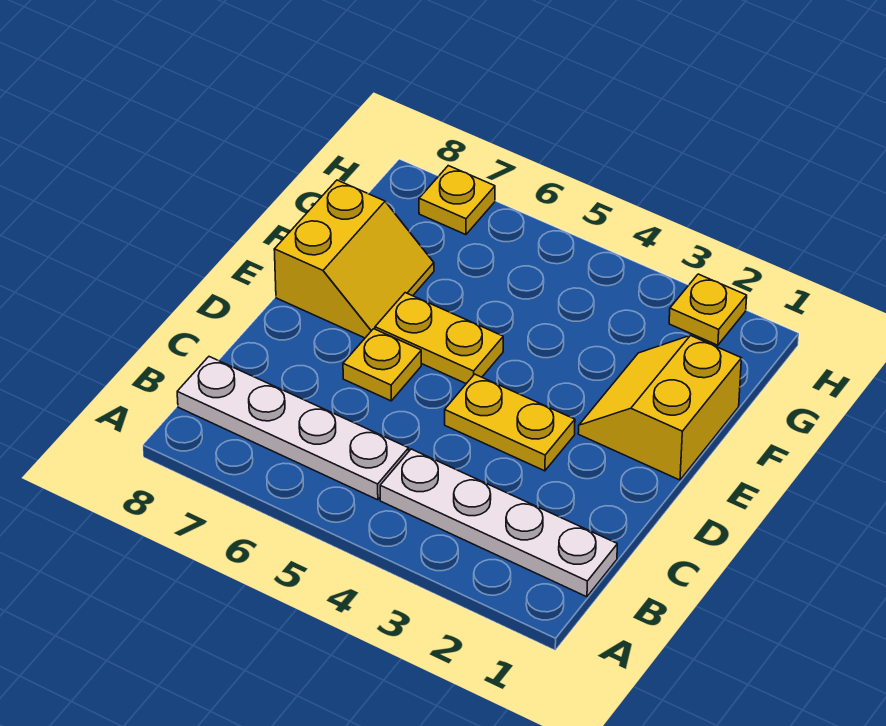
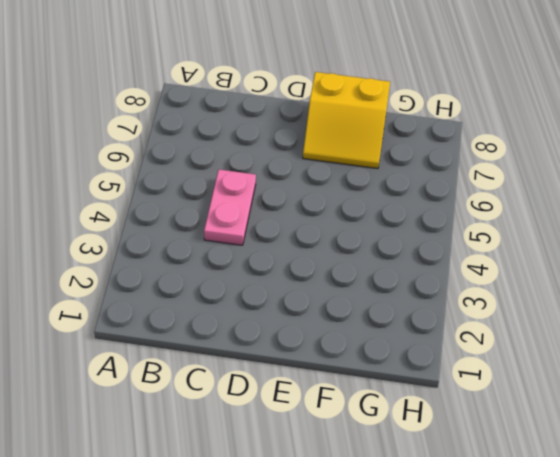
pink 1x2 plate [204,170,256,245] -> none
none -> white 1x4 plate [380,449,617,597]
none -> white 1x4 plate [177,357,409,500]

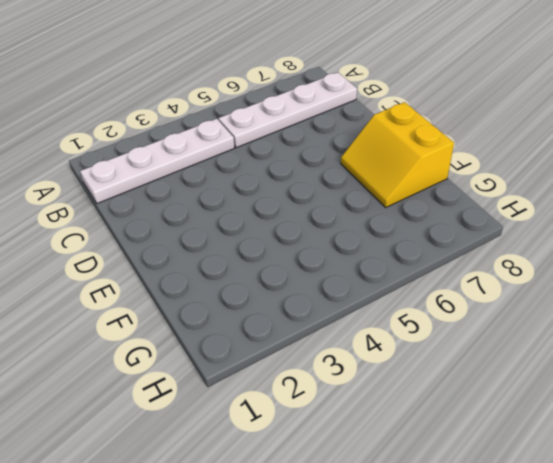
none -> yellow 1x2 plate [445,374,575,471]
none -> yellow 1x1 plate [343,329,421,401]

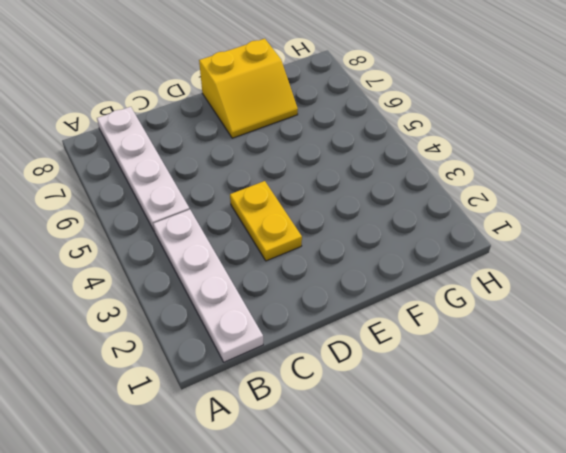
none -> yellow 1x1 plate [343,329,421,401]
none -> yellow 2x2 slope [578,335,742,480]

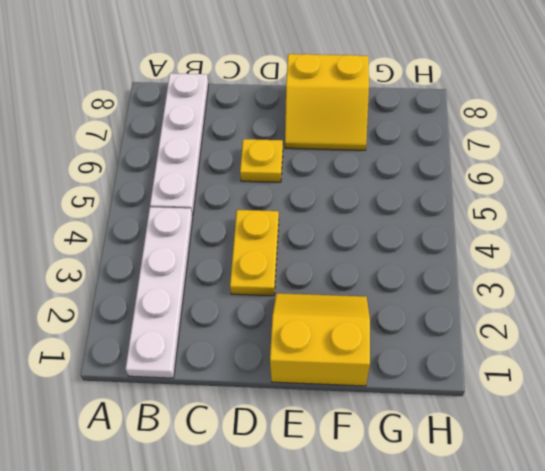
none -> yellow 1x2 plate [375,293,503,384]
none -> yellow 1x1 plate [669,274,747,345]

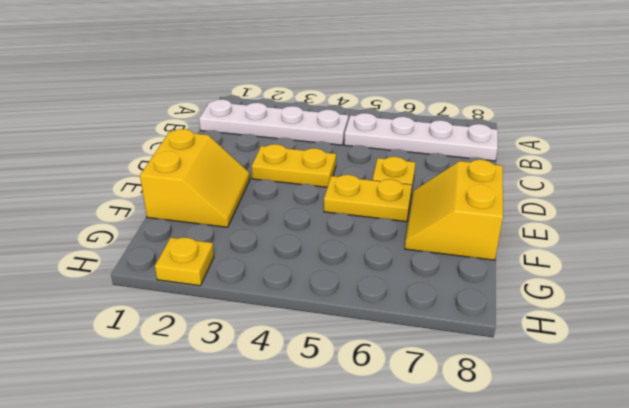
none -> yellow 1x1 plate [419,166,495,235]

